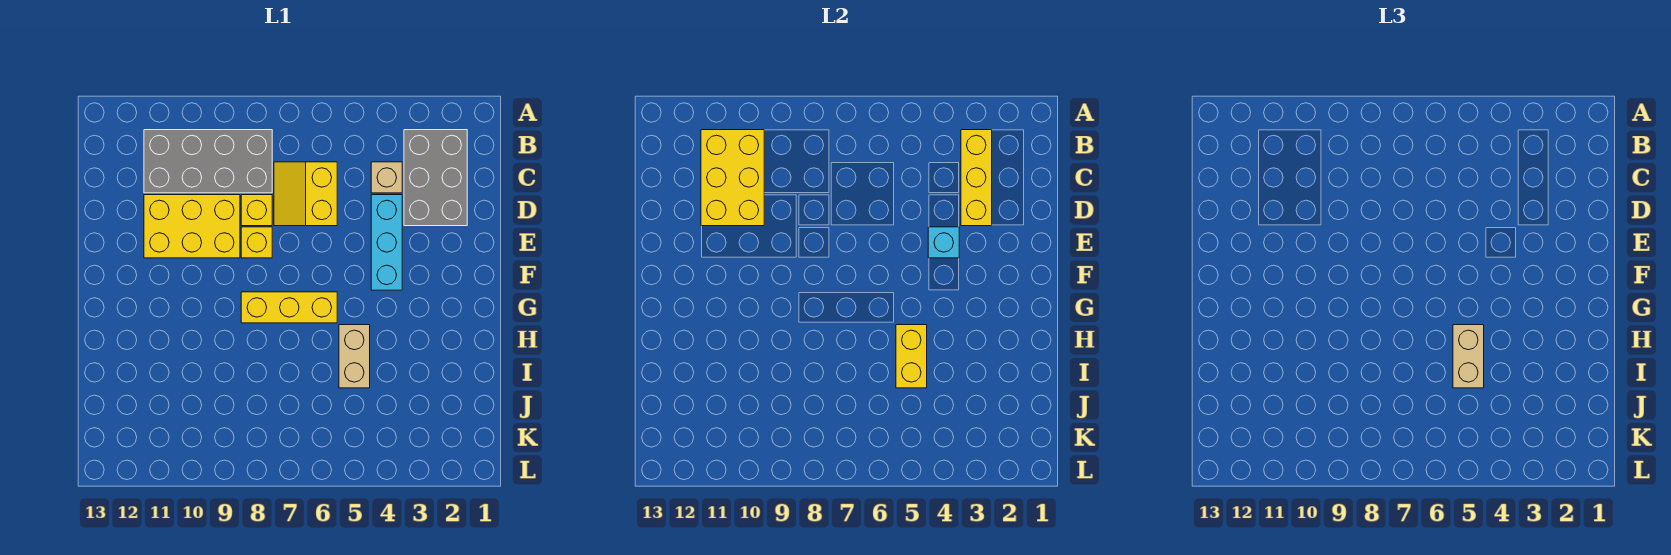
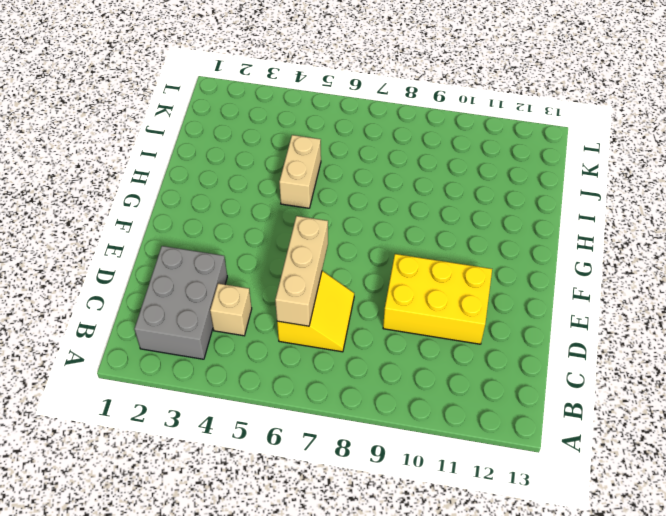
tan 1x3 brick [275,216,328,326] -> none
none -> grey 2x4 brick [144,130,272,193]
none -> cyan 1x3 brick [371,195,402,290]
none -> yellow 1x1 brick [241,195,272,226]

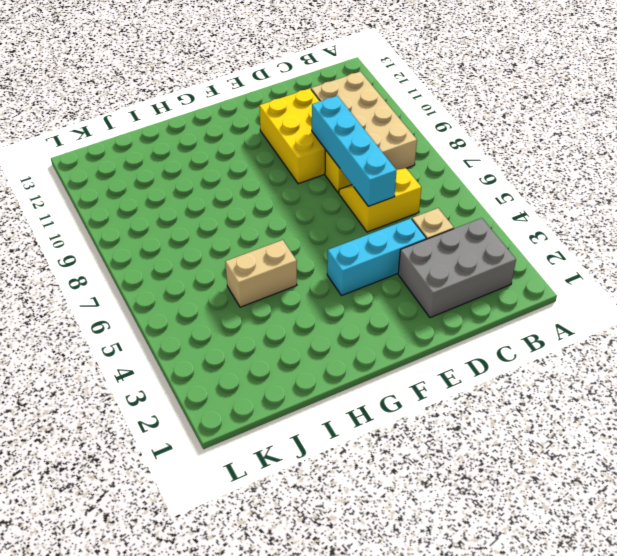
tan 2x4 brick [311,72,417,170] -> grey 2x4 brick [144,130,272,193]
cyan 1x4 brick [312,96,396,206] -> none
none -> yellow 1x1 brick [241,227,272,258]
none -> yellow 1x3 brick [241,292,337,323]
none -> yellow 1x3 brick [961,130,992,226]

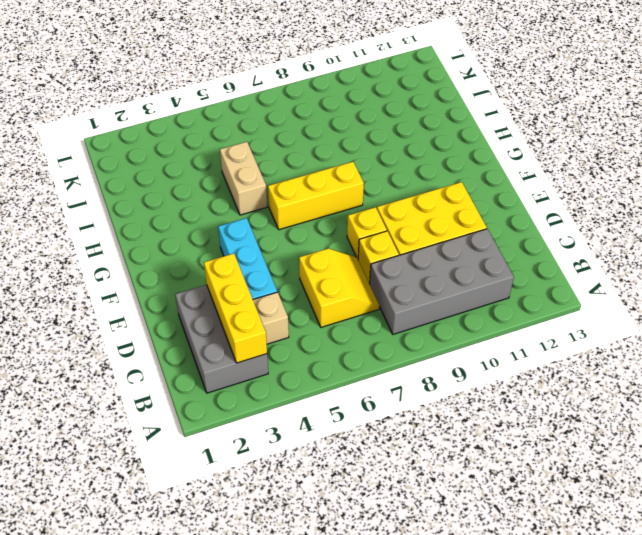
none -> yellow 2x3 brick [701,130,764,226]
none -> cyan 1x1 brick [928,227,959,258]
none -> yellow 1x2 brick [896,325,927,388]

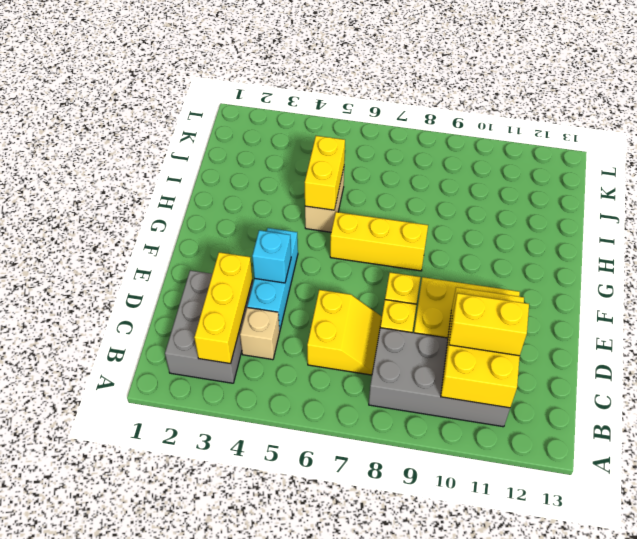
yellow 1x2 brick [449,293,529,356] -> none
none -> tan 1x2 brick [1453,325,1484,388]

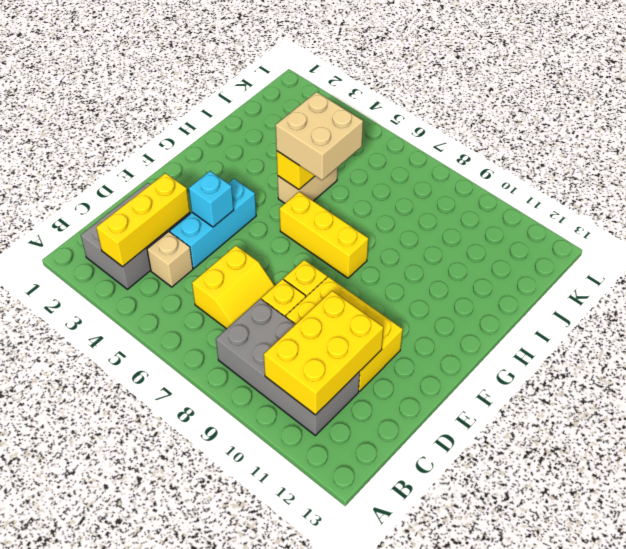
tan 2x2 brick [276,92,363,180] -> tan 1x2 brick [1453,325,1484,388]

